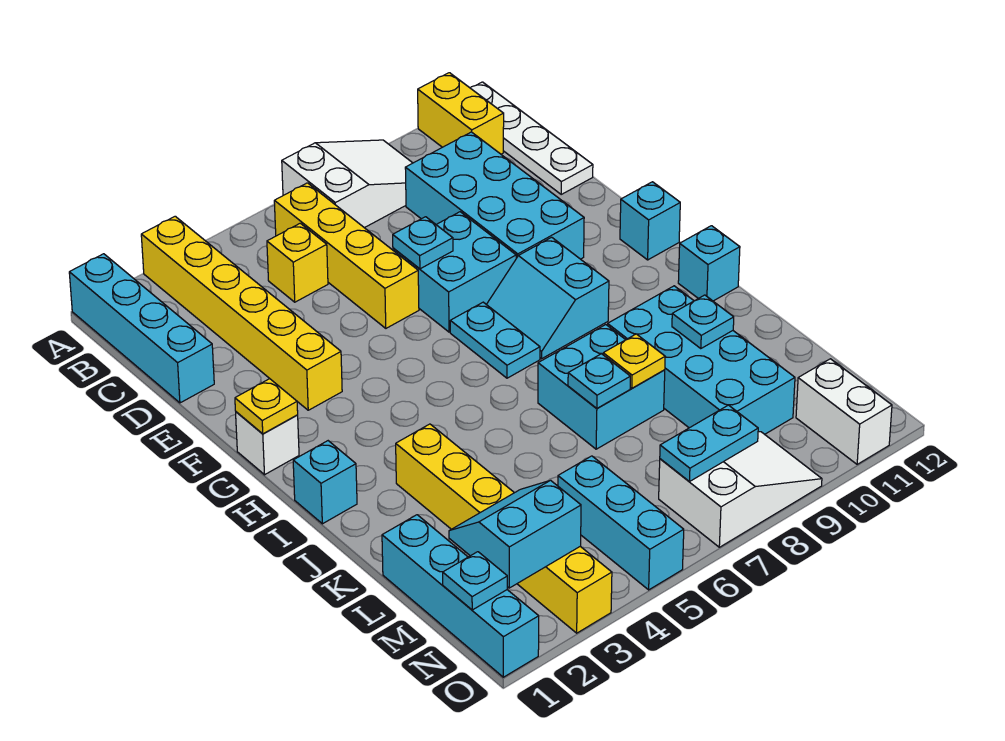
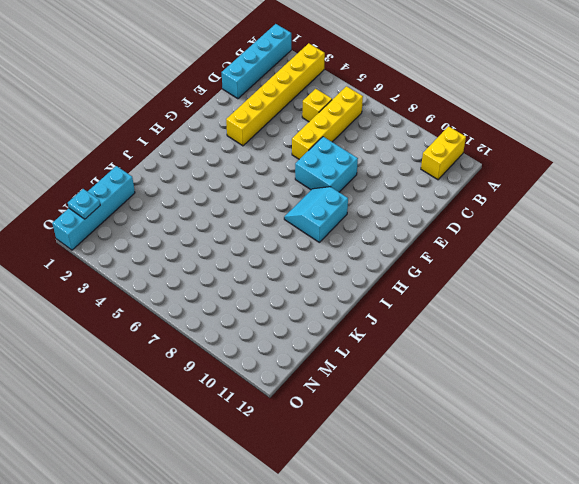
none -> white 2x3 slope [282,140,412,228]
none -> white 1x4 plate [471,82,593,194]
none -> cyan 2x4 brick [405,132,584,259]
none -> white 1x1 brick [236,412,299,475]

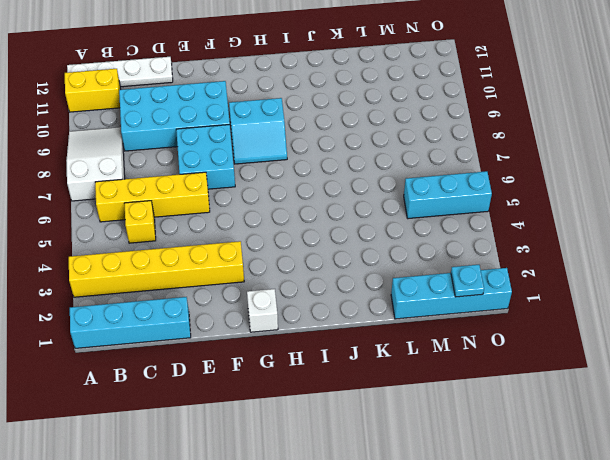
none -> cyan 1x2 plate [450,302,540,378]
none -> cyan 1x1 brick [620,182,680,260]
none -> cyan 1x1 brick [293,441,357,524]
none -> cyan 1x1 brick [678,226,740,301]

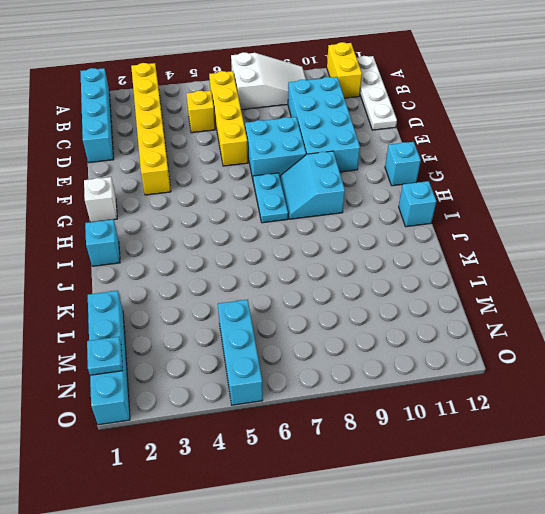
none -> yellow 1x6 brick [396,424,612,633]
none -> cyan 2x2 brick [538,325,665,449]
none -> cyan 2x4 brick [608,286,795,434]
none -> white 2x3 slope [659,432,822,547]

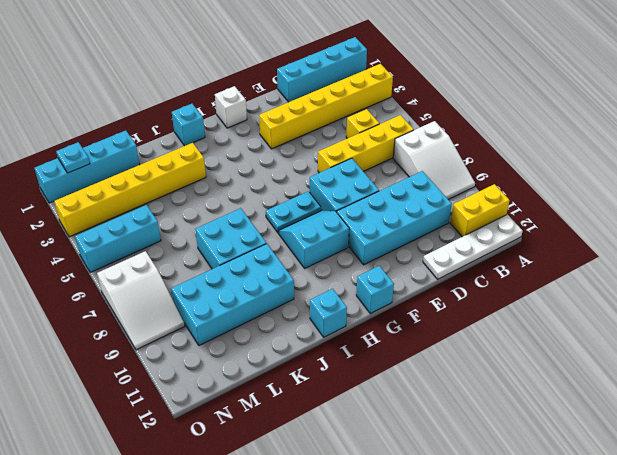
none -> white 1x2 brick [796,359,892,464]
none -> cyan 1x1 plate [393,217,453,269]
none -> yellow 1x1 plate [235,379,298,434]
none -> cyan 1x1 plate [568,354,630,408]

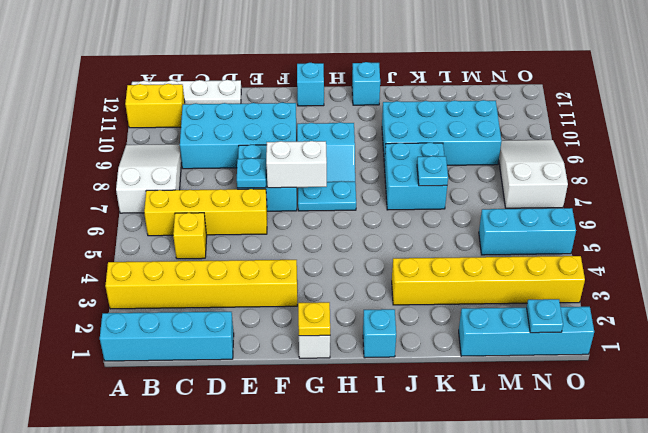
white 1x2 brick [266,141,327,188] -> white 1x2 brick moved to [796,359,892,464]
none -> yellow 1x1 plate [603,334,665,388]
none -> cyan 1x1 plate [672,295,734,349]
none -> cyan 2x2 slope [449,480,581,588]
none -> cyan 1x2 plate [660,405,758,482]

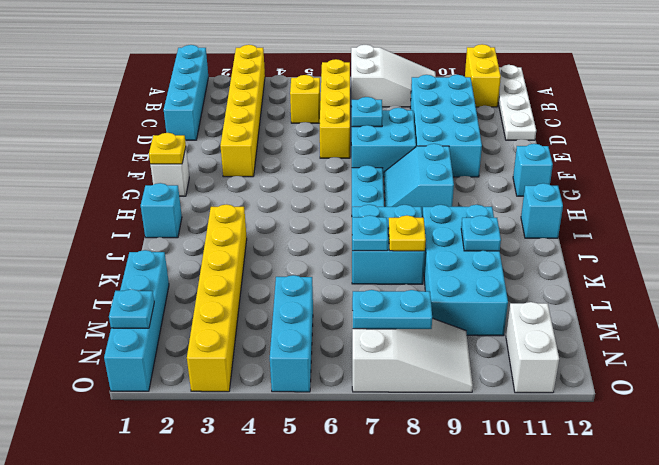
none -> cyan 2x2 slope [449,480,581,588]

